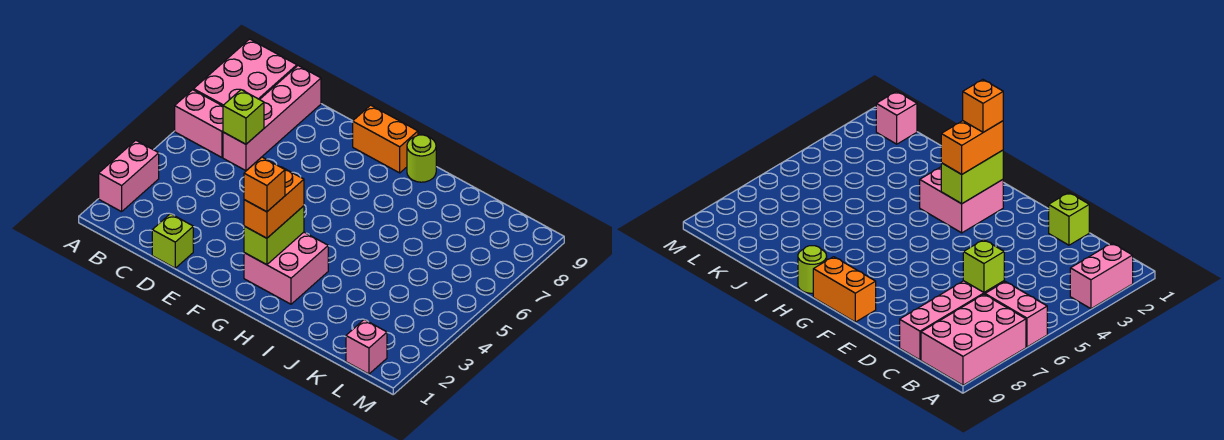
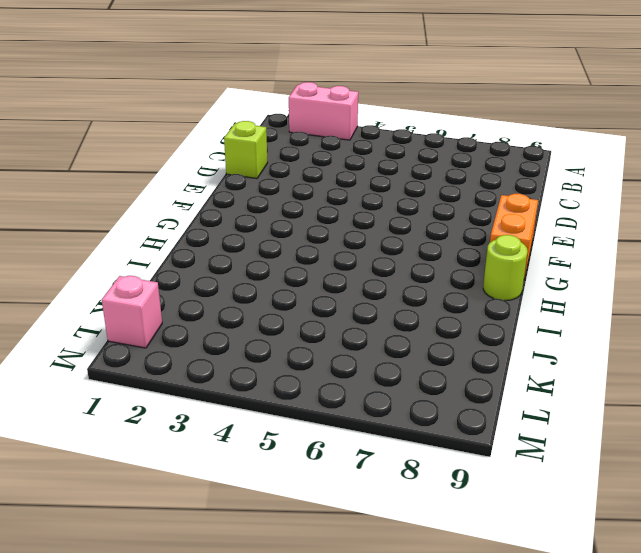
none -> pink 1x2 brick [175,90,223,157]
none -> pink 2x3 brick [194,39,297,106]
none -> pink 1x4 brick [223,66,321,171]

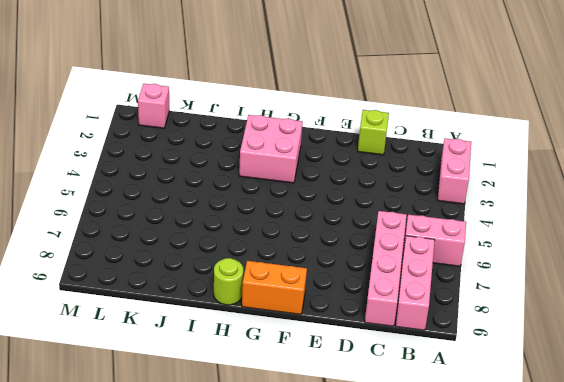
pink 1x3 brick [396,236,435,330] -> pink 2x3 brick [194,39,297,106]
none -> lime 1x1 brick [223,90,264,144]
none -> lime 1x2 brick [244,206,304,265]
none -> orange 1x2 brick [244,167,304,238]

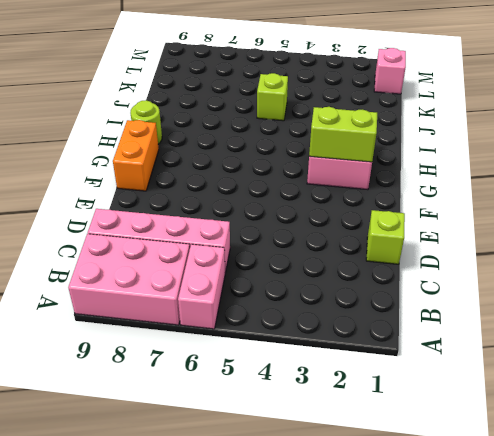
lime 1x1 brick [257,73,288,121] -> lime 1x1 brick moved to [223,90,264,144]
none -> pink 1x2 brick [99,140,159,212]
none -> orange 1x2 brick [244,167,304,238]
none -> orange 1x1 brick [244,157,285,212]

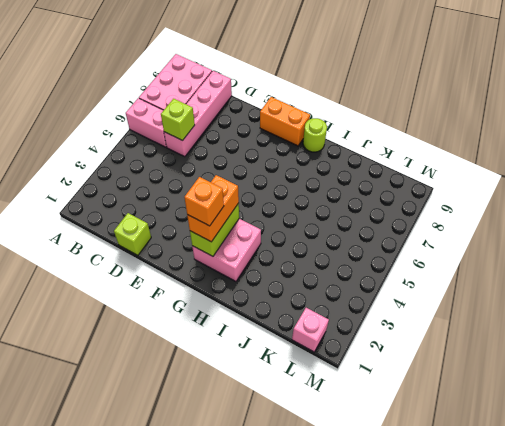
none -> pink 1x2 brick [99,140,159,212]

